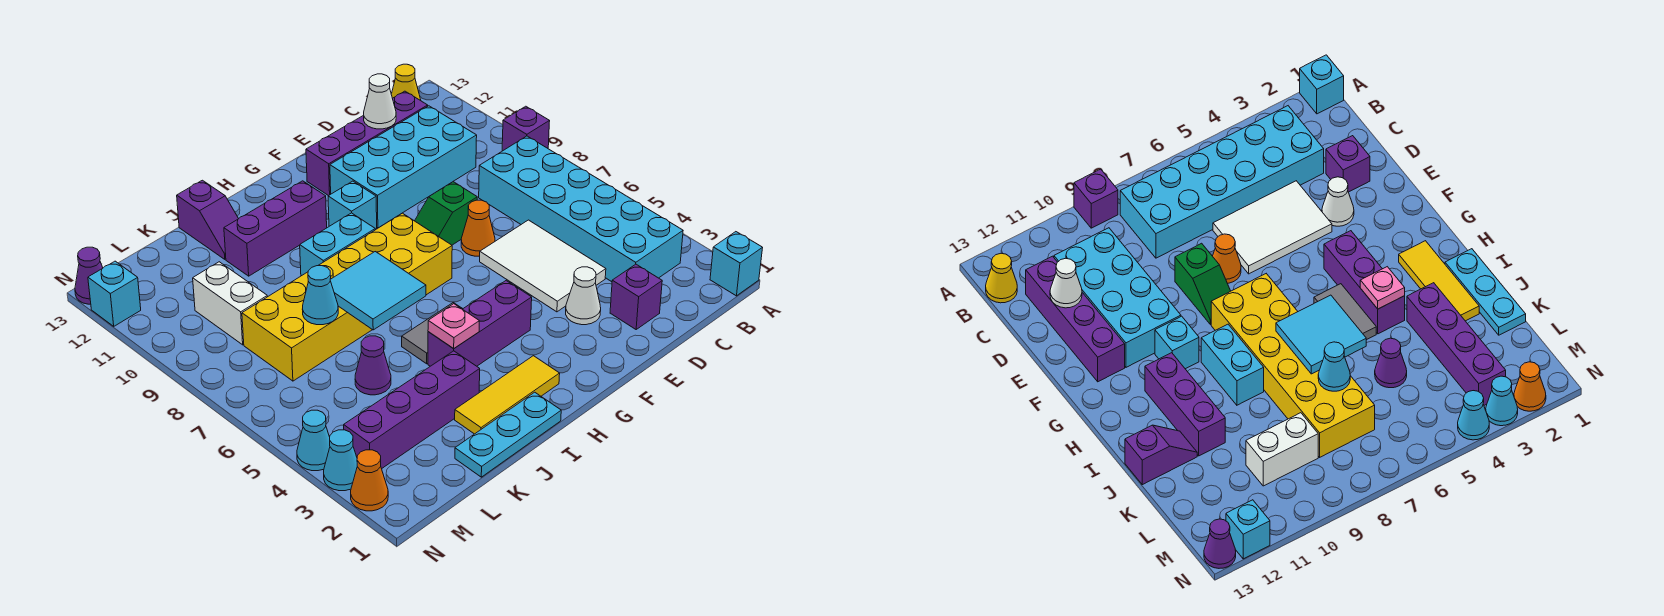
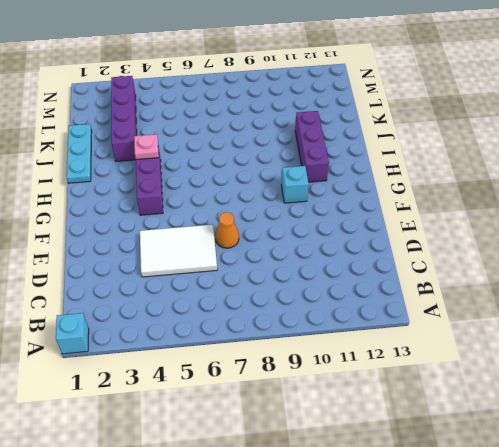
none -> purple 1x1 brick [502,106,550,151]
none -> cyan 2x6 brick [479,136,683,282]
none -> yellow 1x1 cone [391,64,421,101]
none -> cyan 2x4 brick [330,106,477,228]

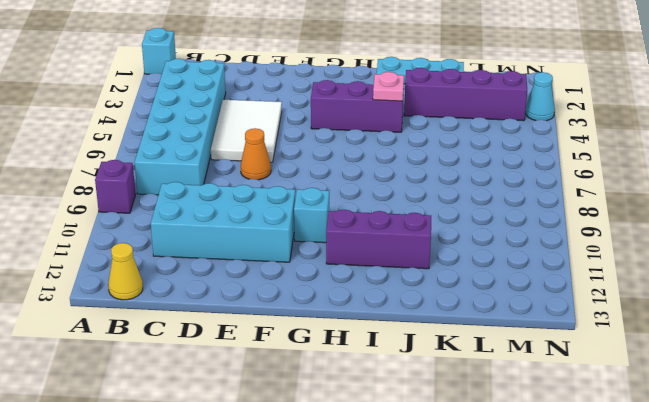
none -> purple 1x4 brick [306,91,428,196]
none -> purple 1x1 brick [610,264,662,329]
none -> white 1x1 cone [566,267,601,325]
none -> green 1x2 slope [415,182,477,245]

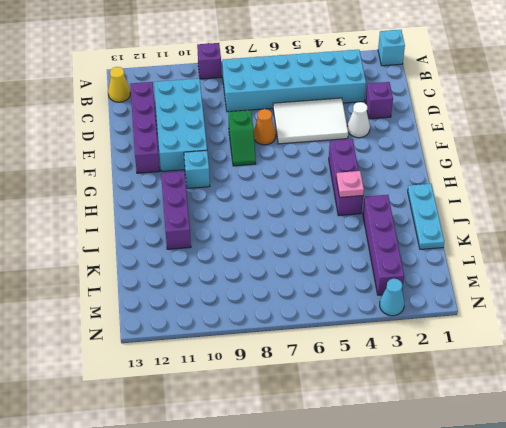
none -> yellow 2x6 brick [242,213,452,381]
none -> yellow 1x3 tile [455,356,560,434]
none -> grey 1x2 tile [402,303,463,364]
none -> cyan 1x2 brick [300,213,375,276]

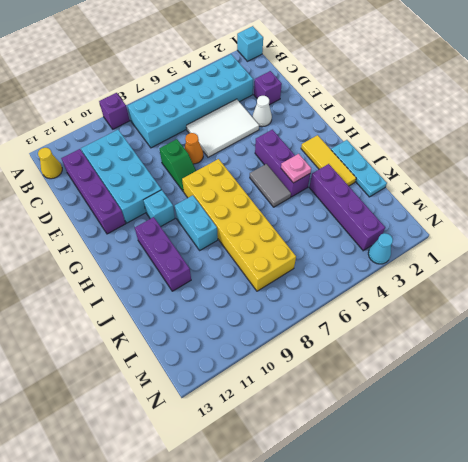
none -> purple 1x2 slope [177,180,239,259]
none -> purple 1x1 cone [355,336,391,395]
none -> white 1x2 brick [193,262,267,345]
none -> orange 1x1 cone [351,450,388,511]

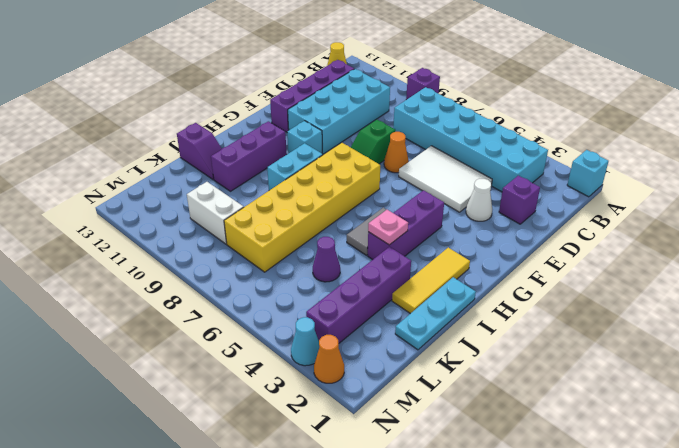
none -> cyan 1x1 cone [297,410,330,471]
none -> cyan 1x1 brick [88,261,141,326]
none -> purple 1x1 cone [75,247,103,304]
none -> white 1x1 cone [364,74,396,129]

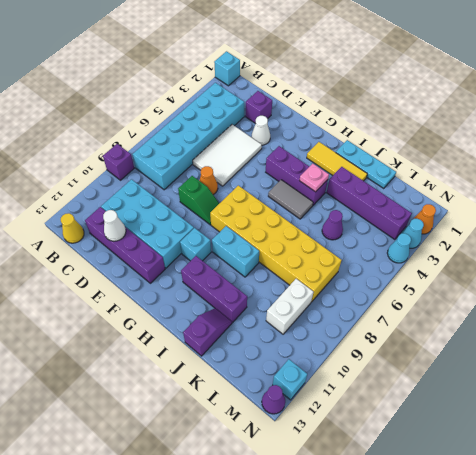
none -> cyan 2x2 tile [330,252,426,330]
none -> cyan 1x1 cone [303,266,338,325]

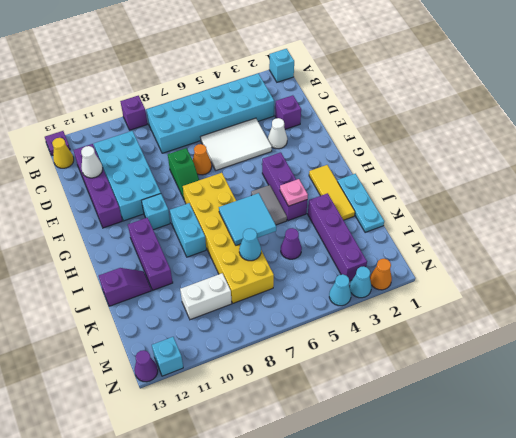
purple 1x1 plate [45,131,70,155] -> none

